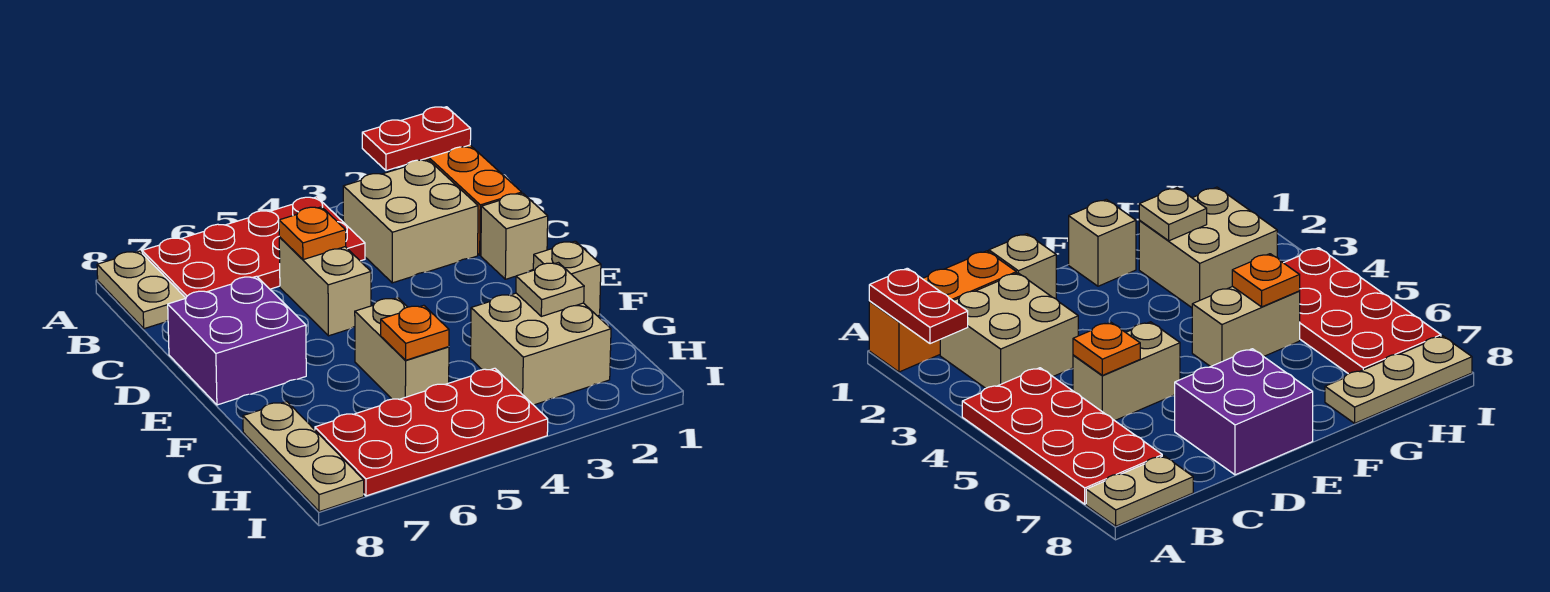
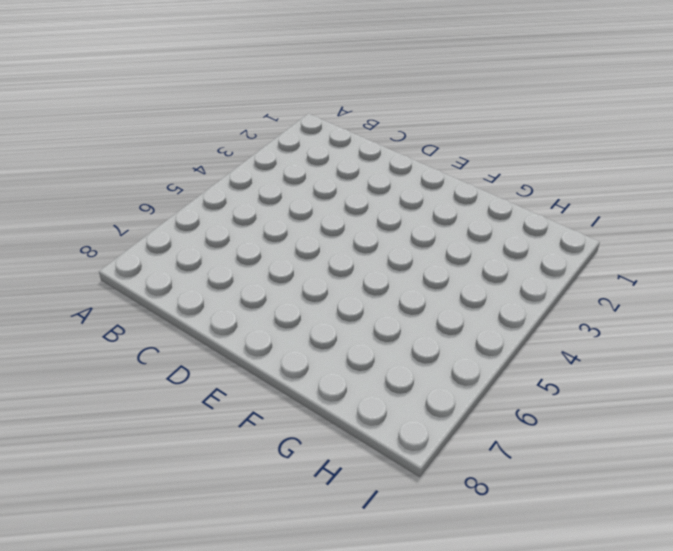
none -> orange 1x3 brick [423,145,522,255]
none -> red 2x4 plate [142,197,365,298]
none -> tan 1x2 plate [97,251,185,329]

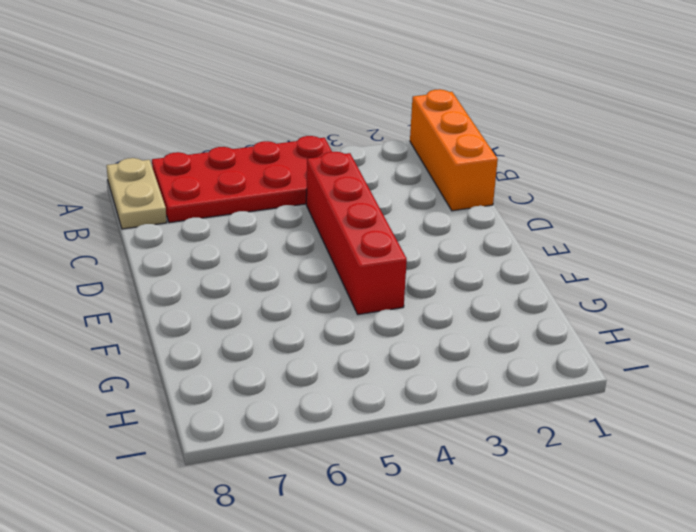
red 1x4 brick [306,152,407,315] -> none
none -> tan 2x2 brick [343,160,478,283]
none -> tan 1x2 brick [279,237,371,336]
none -> tan 1x1 brick [481,193,548,279]

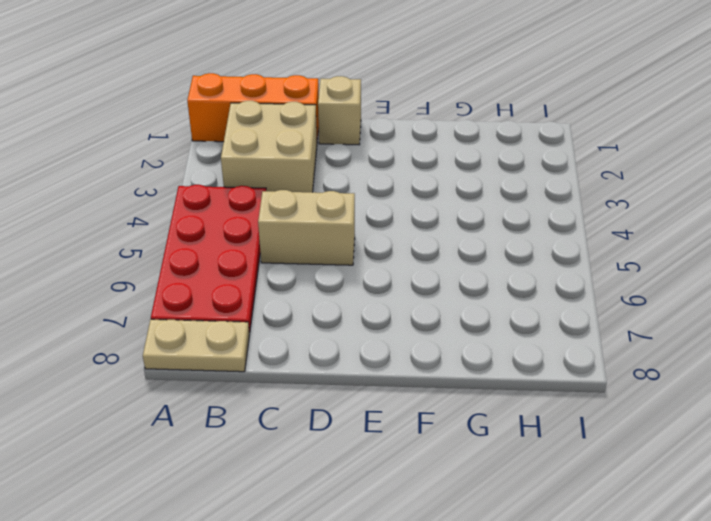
none -> purple 2x2 brick [168,276,306,405]
none -> tan 1x1 brick [533,241,601,316]
none -> tan 1x2 brick [355,298,449,399]

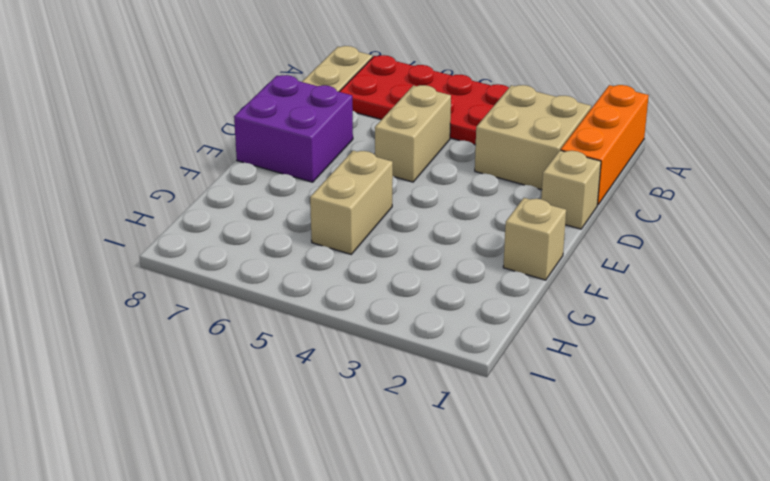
none -> tan 2x2 brick [471,293,611,405]
none -> tan 1x3 plate [243,402,364,512]
none -> red 2x4 plate [315,368,548,496]

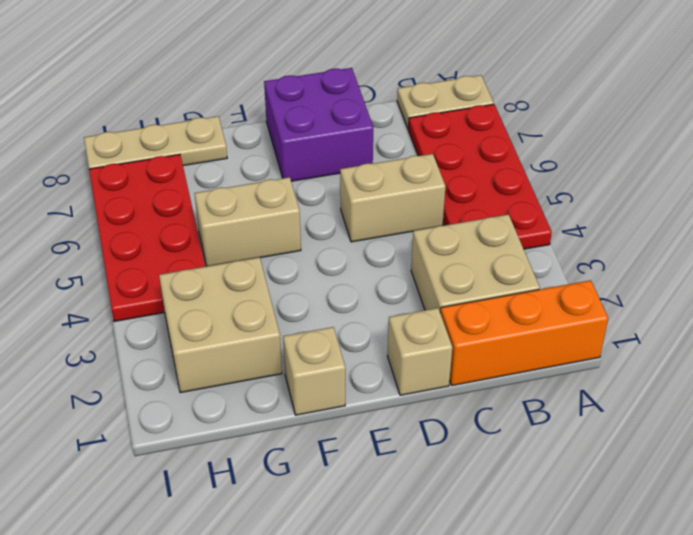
none -> red 1x2 plate [362,107,471,171]
none -> orange 1x1 plate [279,207,346,260]
none -> tan 1x1 plate [516,263,584,316]

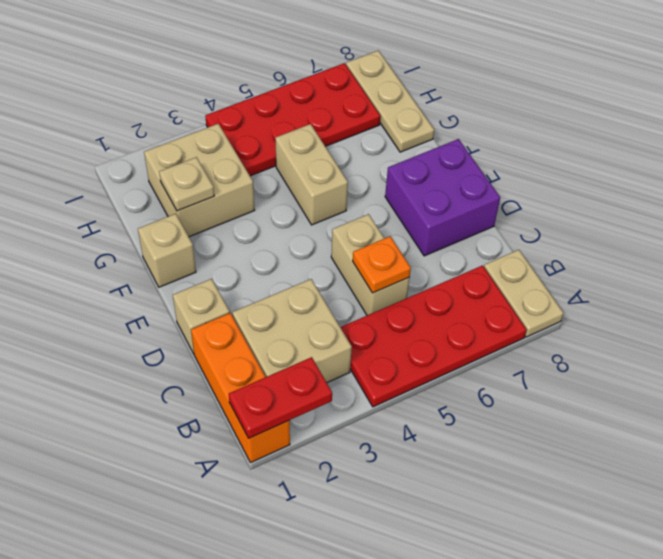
none -> orange 1x1 plate [381,305,449,360]

